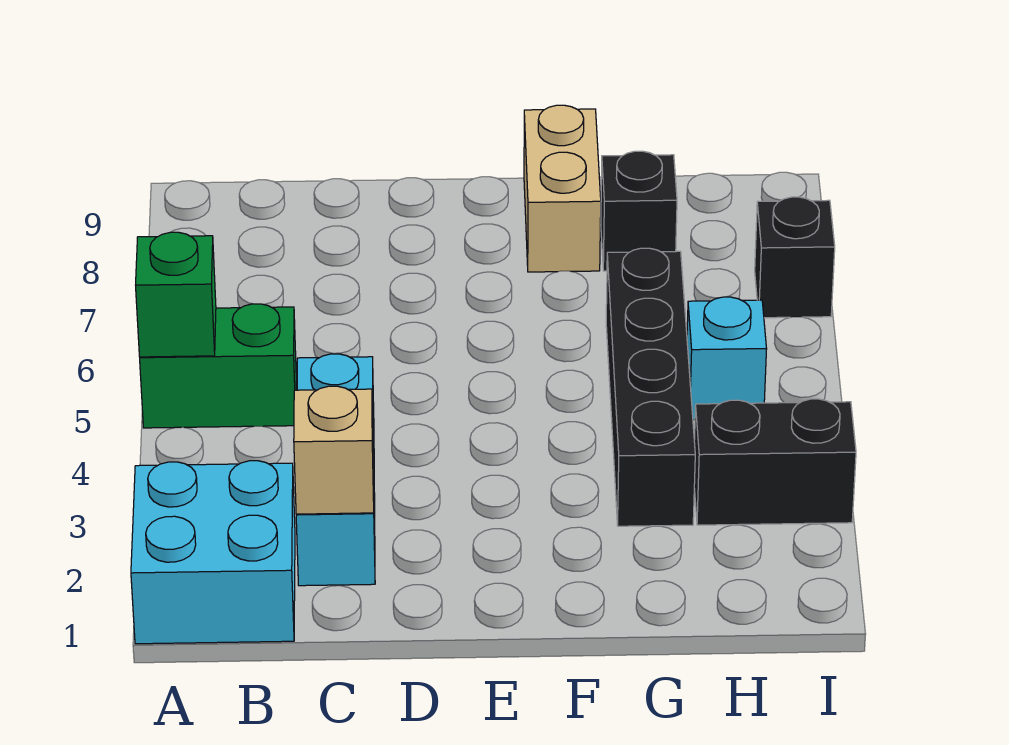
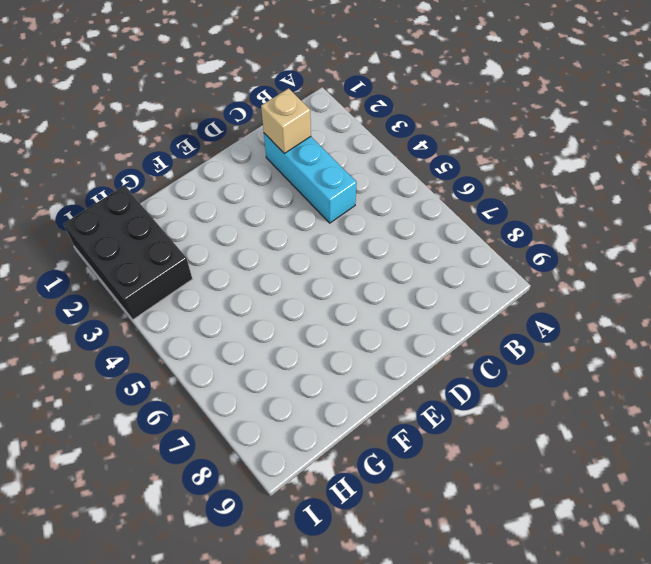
black 2x3 brick [64,186,192,319] -> black 1x2 brick [694,399,856,525]
none -> cyan 2x2 brick [131,461,295,644]
none -> green 1x2 brick [140,304,296,428]

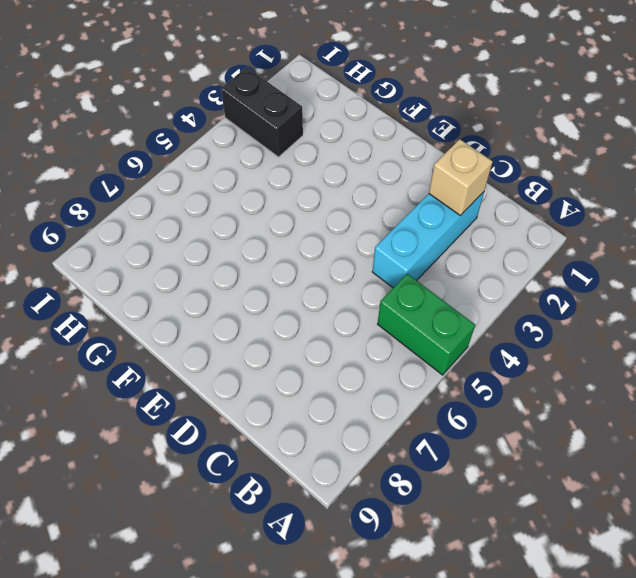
none -> cyan 2x2 brick [131,461,295,644]
none -> tan 1x2 brick [524,105,601,272]

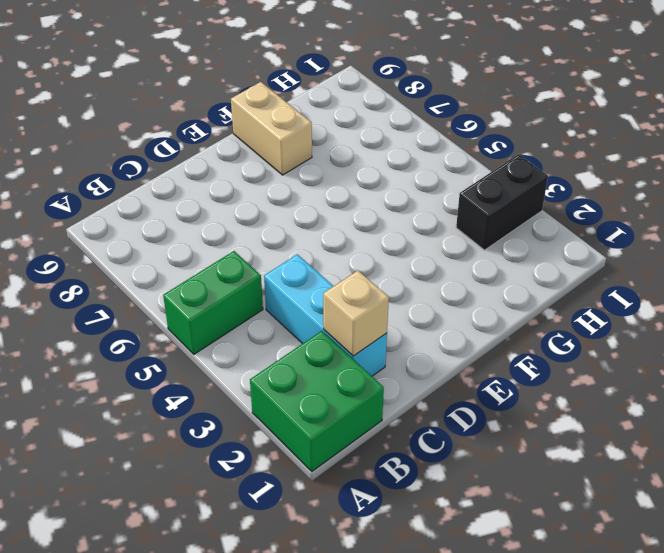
green 2x2 brick [250,331,384,471] -> cyan 2x2 brick [131,461,295,644]
none -> black 1x4 brick [606,248,695,526]
none -> black 1x1 brick [601,151,677,271]

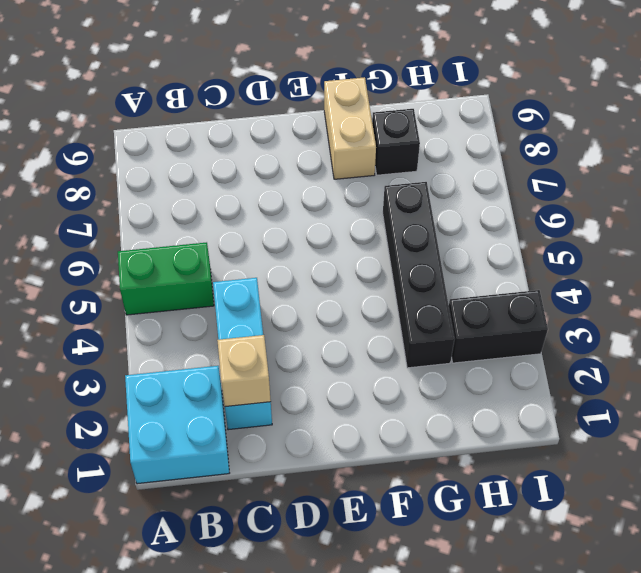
none -> cyan 1x1 brick [687,297,767,420]
none -> black 1x1 brick [755,197,835,318]

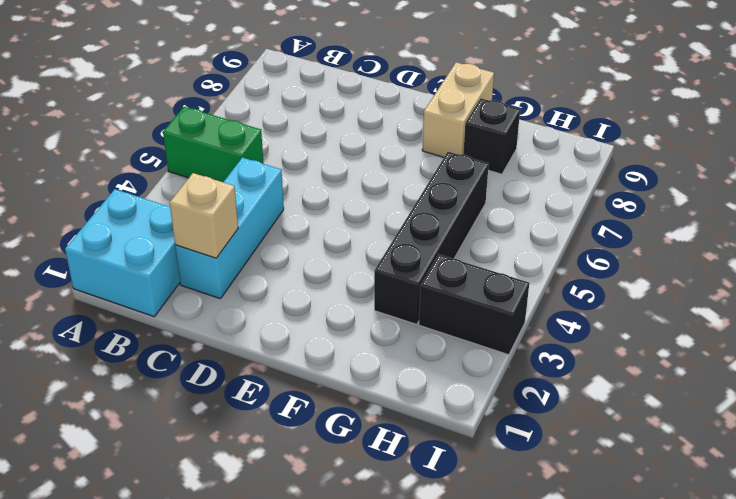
none -> cyan 1x1 brick [687,297,767,420]
none -> black 1x1 brick [755,197,835,318]

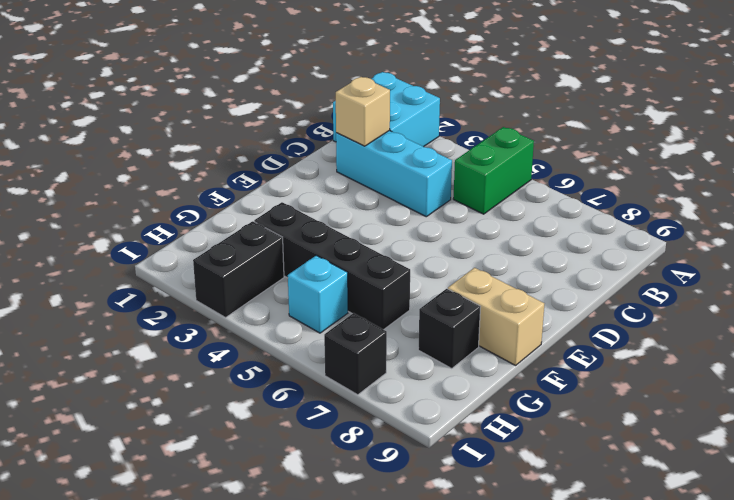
none -> green 1x1 brick [136,232,216,357]

